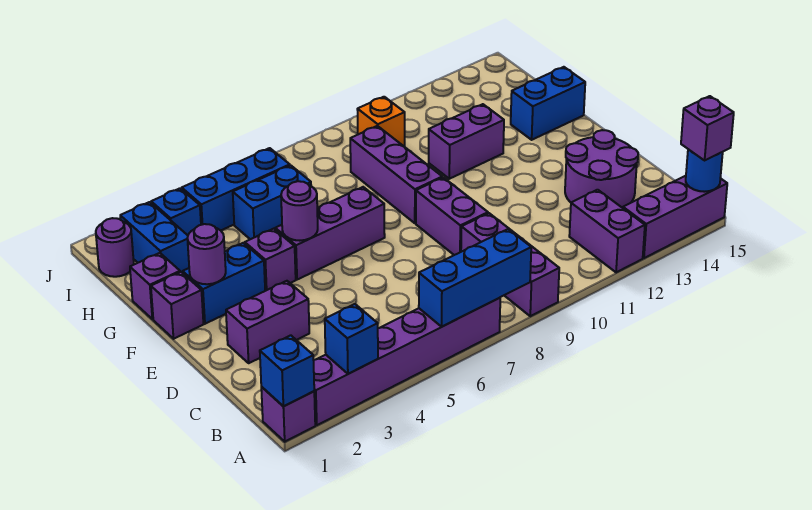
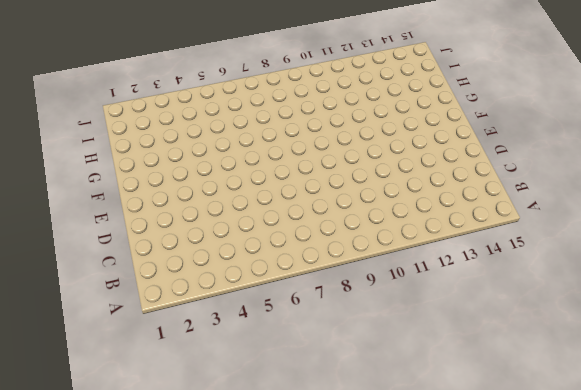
none -> purple 1x1 brick [261,387,315,442]
none -> purple 1x6 brick [314,298,500,425]
none -> purple 1x3 brick [461,213,559,316]

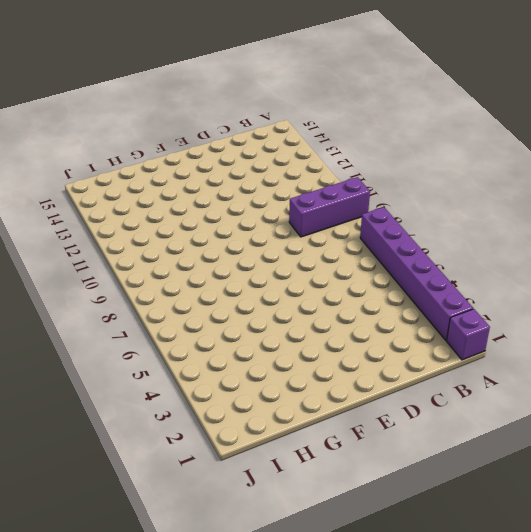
none -> purple 1x2 brick [569,190,645,272]
none -> purple 1x3 brick [623,176,727,258]
none -> purple 2x2 round brick [565,130,638,208]

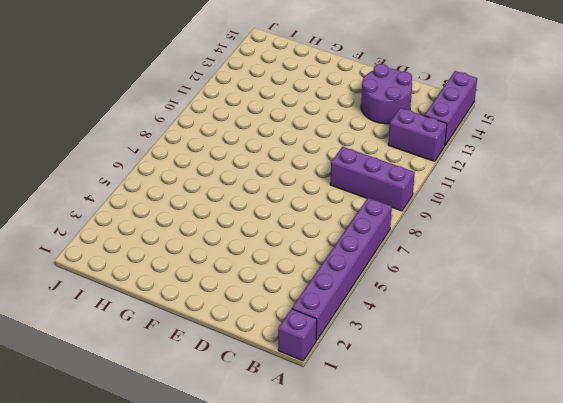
none -> purple 1x2 brick [226,281,309,363]
none -> purple 1x2 brick [416,177,488,255]
none -> purple 1x1 brick [151,272,203,339]

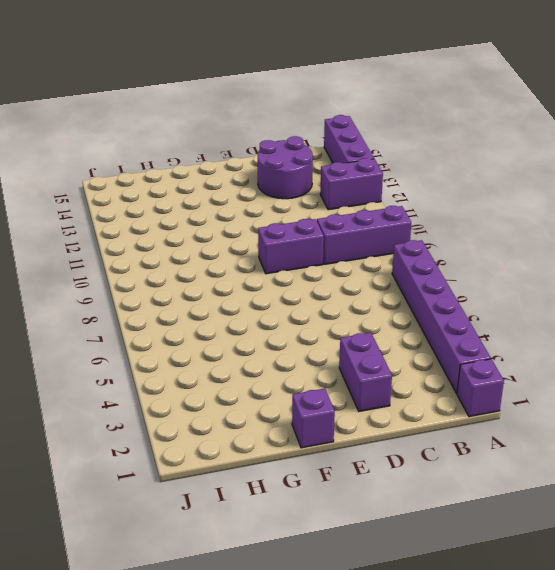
none -> blue 1x2 brick [183,243,265,324]
none -> purple 1x1 brick [245,229,296,291]
none -> purple 1x3 brick [275,187,385,280]

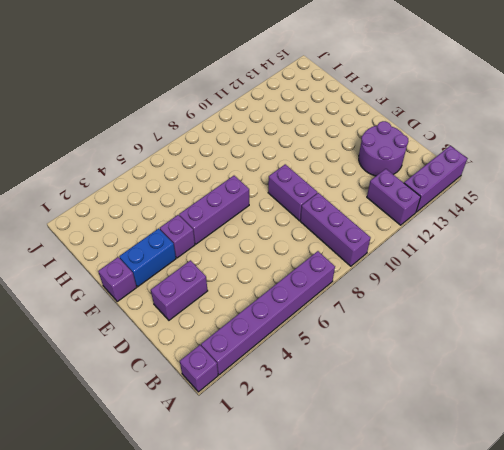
none -> purple 1x3 brick [350,126,442,223]
none -> purple 1x1 brick [130,253,180,319]
none -> purple 1x2 brick [429,104,504,179]

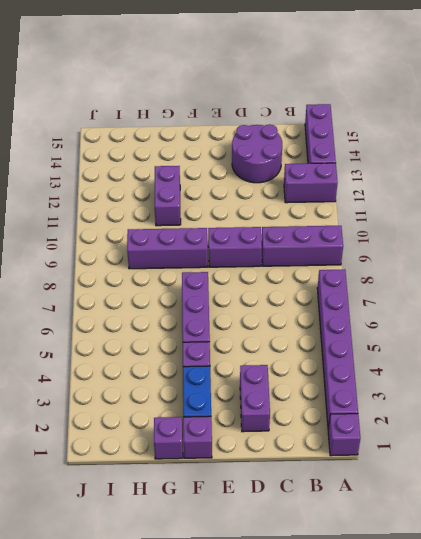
none -> blue 1x2 brick [511,67,585,140]
none -> blue 1x2 brick [120,202,189,273]
none -> blue 1x2 brick [233,165,311,239]

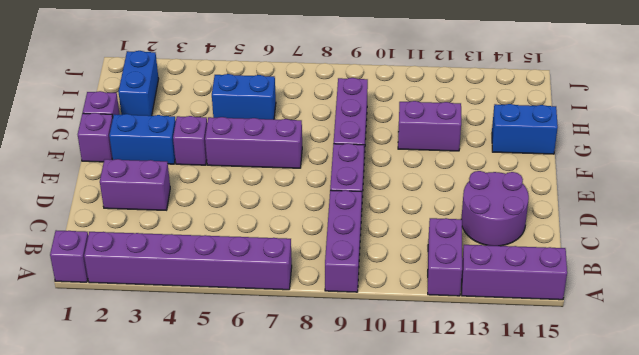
none -> purple 1x1 round brick [96,218,134,277]
none -> blue 1x1 brick [151,188,201,235]
none -> blue 1x3 brick [182,148,290,230]

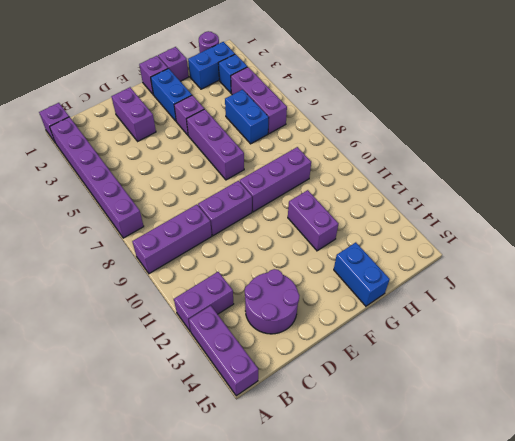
purple 1x3 brick [231,67,287,134] -> blue 1x3 brick [182,148,290,230]
none -> orange 1x1 brick [357,97,405,146]
none -> blue 1x1 brick [260,335,314,406]
none -> blue 1x1 brick [325,304,378,374]

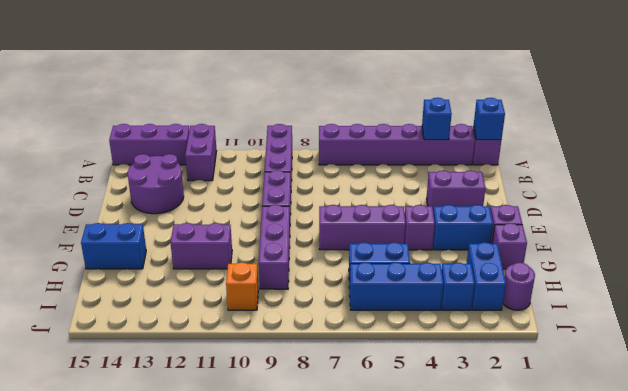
none -> blue 1x3 brick [419,229,531,327]
none -> blue 1x1 round brick [686,149,723,192]
none -> purple 1x1 round brick [187,224,226,284]

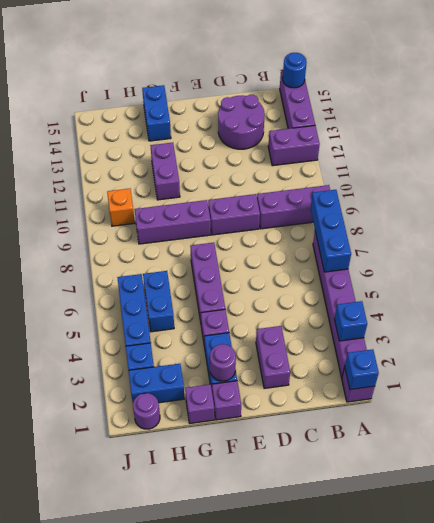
none -> purple 1x1 round brick [281,181,318,241]
none -> purple 1x1 brick [681,96,734,160]

